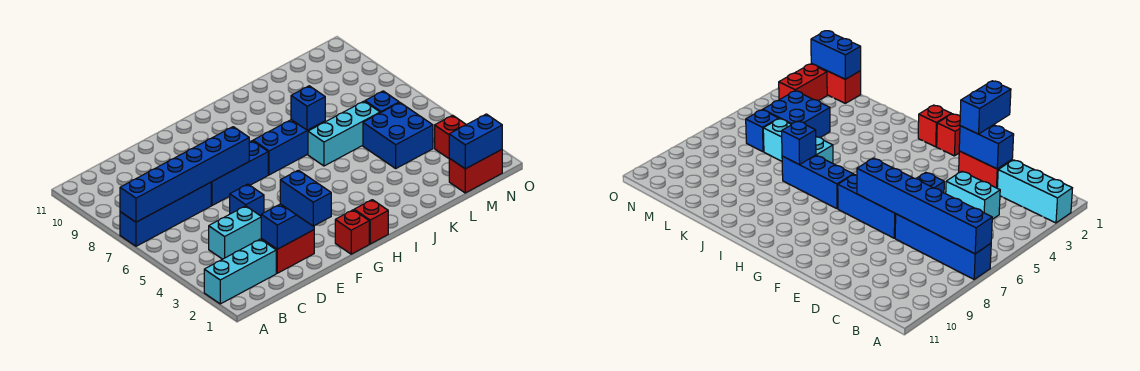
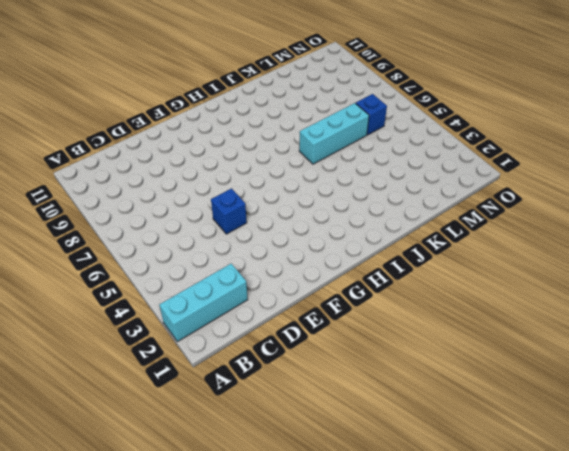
none -> blue 1x4 brick [120,182,211,246]
none -> cyan 1x2 brick [209,206,261,259]
none -> red 1x2 brick [261,230,314,273]

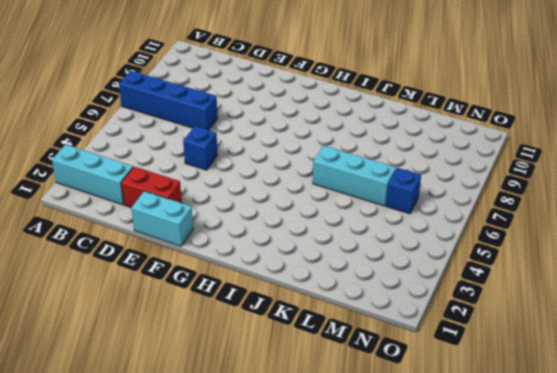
cyan 1x2 brick [131,191,193,246] -> cyan 1x2 brick moved to [209,206,261,259]
none -> blue 1x3 brick [211,141,268,205]
none -> red 1x1 brick [335,210,369,254]
none -> red 1x1 brick [354,200,388,244]

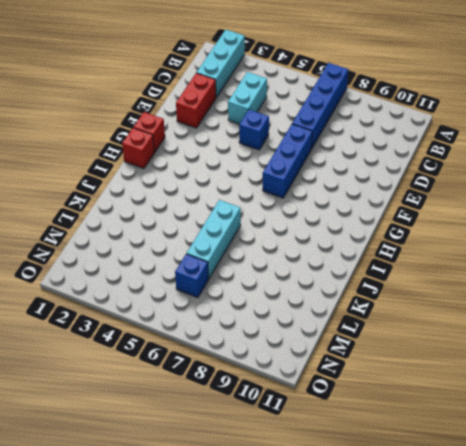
none -> blue 1x3 brick [253,120,325,175]
none -> blue 2x2 brick [363,103,433,168]
none -> red 1x2 brick [449,150,502,193]

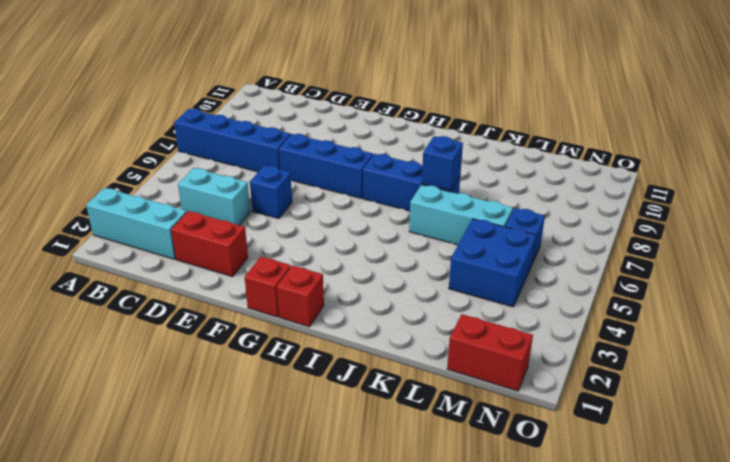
none -> red 1x2 brick [435,115,466,158]
none -> blue 1x6 brick [120,127,249,222]
none -> blue 1x2 brick [261,204,314,249]

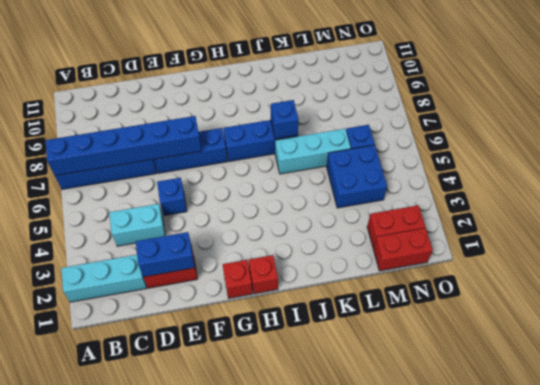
red 1x2 brick [367,205,425,248] -> red 1x2 brick turned to [435,115,466,158]
none -> blue 1x2 brick [449,114,502,169]
none -> blue 1x2 brick [280,170,331,226]

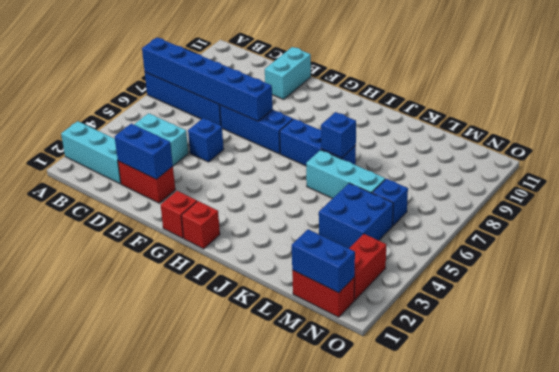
cyan 1x2 brick [265,47,311,99] -> none
none -> blue 1x2 brick [280,170,331,226]

